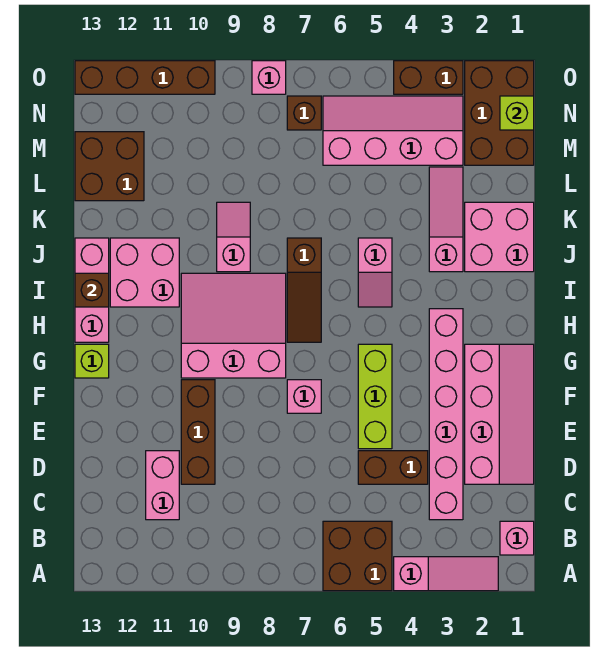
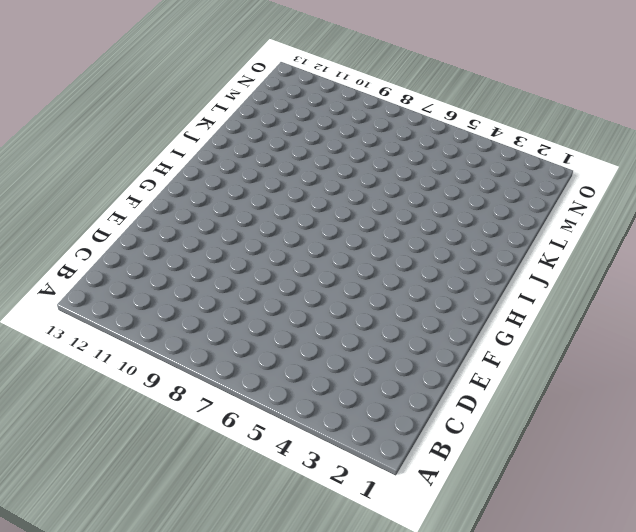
none -> pink 1x3 slope [394,557,498,591]
none -> brown 2x2 brick [323,521,392,591]
none -> pink 1x1 brick [500,521,534,555]

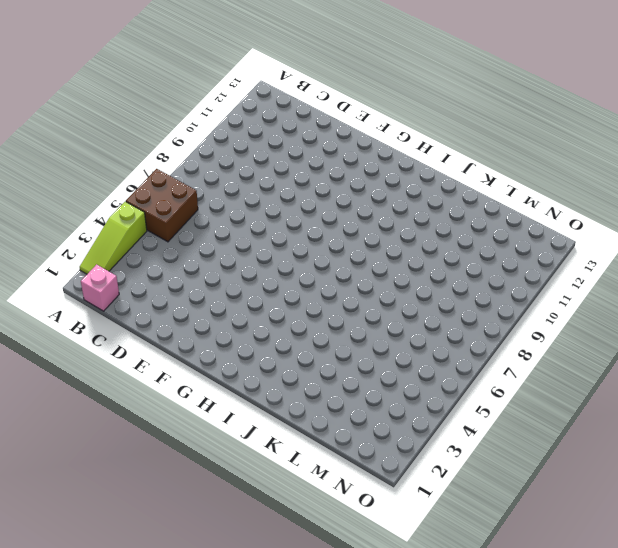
lime 1x3 slope [80,202,147,274] -> pink 1x3 slope [394,557,498,591]
none -> pink 1x6 brick [429,309,463,520]
none -> pink 1x2 brick [146,451,179,520]
none -> pink 2x4 slope [465,344,534,484]

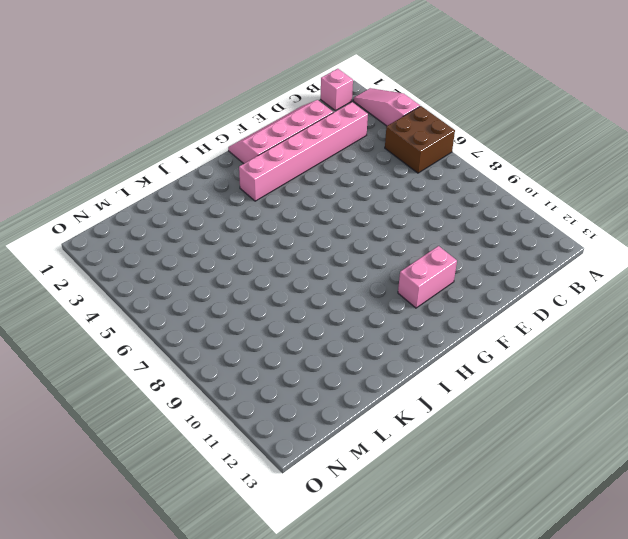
pink 1x2 brick [398,246,457,308] -> pink 1x2 brick moved to [146,451,179,520]
none -> brown 1x2 brick [358,451,428,484]
none -> brown 1x3 brick [181,380,215,484]
none -> lime 1x3 brick [358,344,392,449]

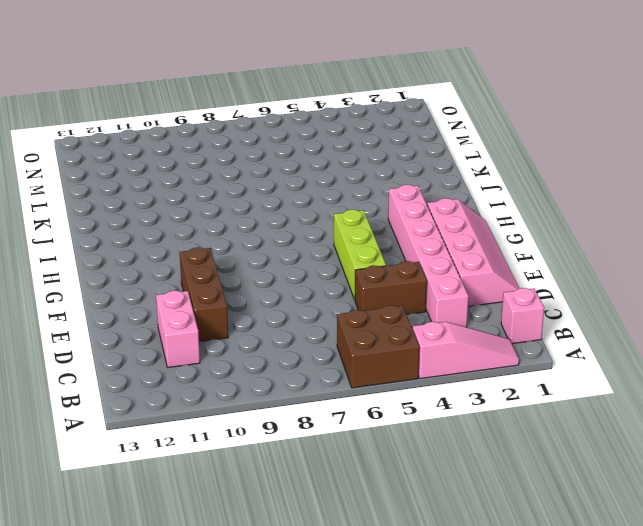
none -> pink 1x1 brick [287,380,321,413]
none -> pink 3x3 slope [181,273,286,378]
none -> lime 1x1 brick [75,344,109,378]

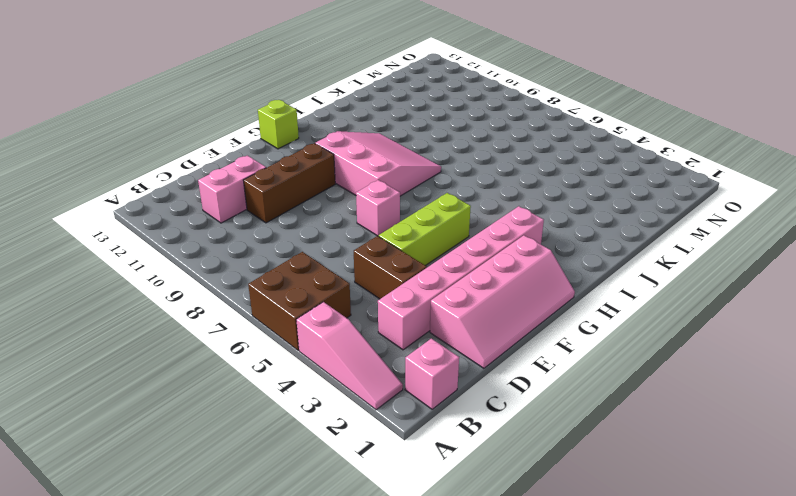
none -> brown 1x3 slope [287,238,321,342]
none -> pink 1x3 brick [75,238,109,342]
none -> pink 1x2 slope [358,238,392,307]

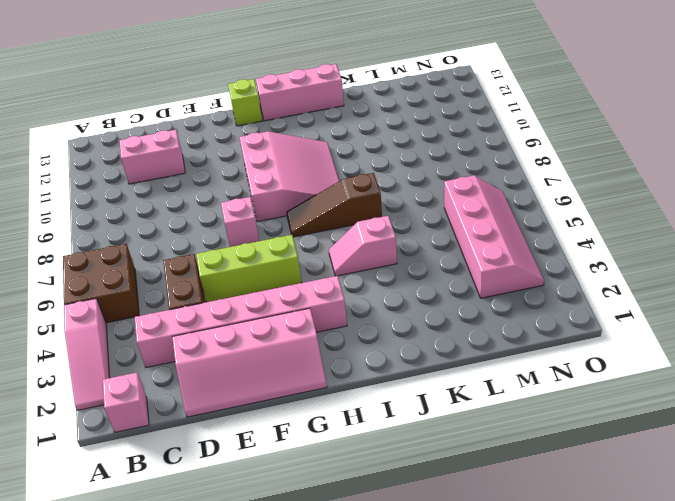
none -> brown 1x3 brick [181,380,215,484]
none -> pink 2x2 brick [110,238,179,307]
none -> pink 2x2 brick [465,202,534,272]

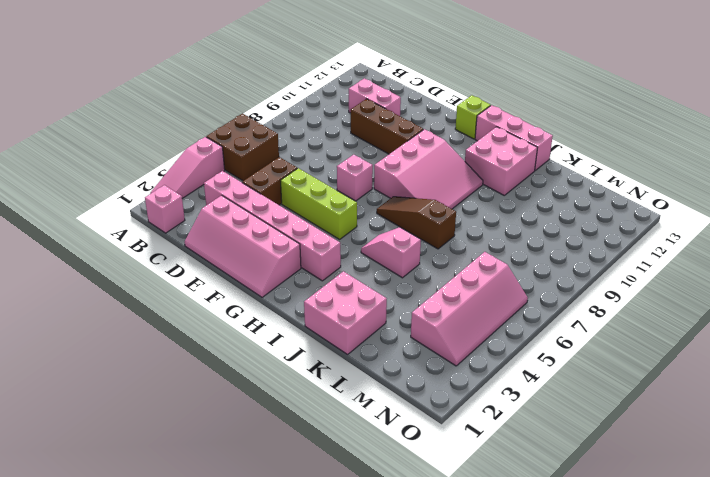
none -> pink 1x3 slope [429,167,463,272]
none -> pink 1x2 slope [217,202,250,272]
none -> brown 2x2 brick [75,132,144,201]

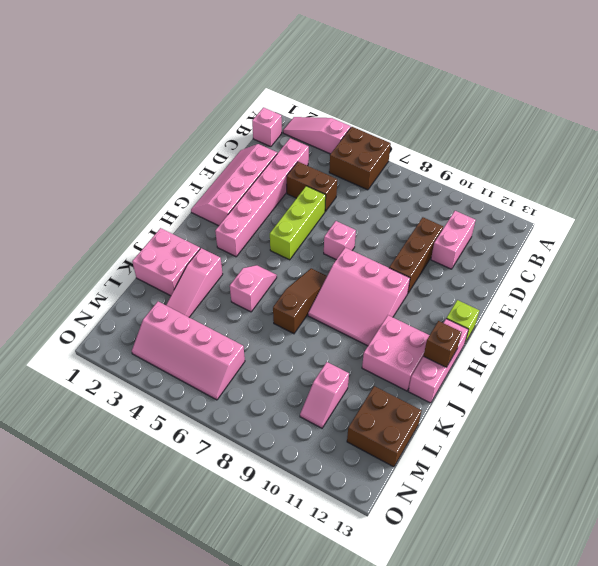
pink 1x2 slope [300,362,349,428] -> pink 1x2 slope moved to [217,202,250,272]
none -> brown 2x3 brick [465,61,534,165]
none -> brown 1x1 brick [287,96,321,130]
none -> brown 1x2 brick [394,61,463,94]

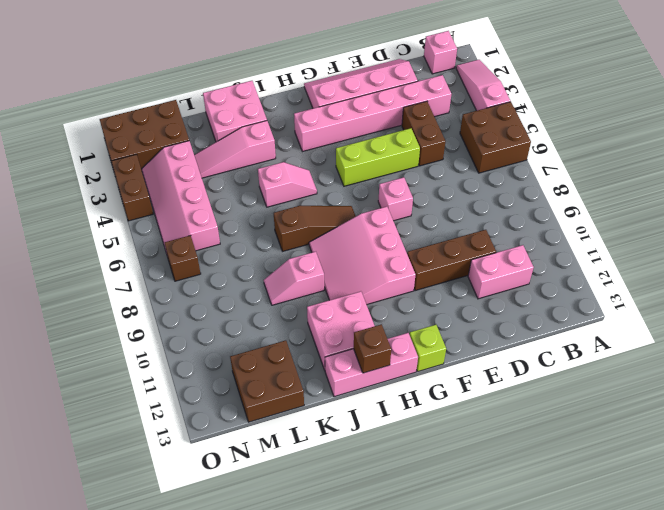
none -> pink 1x1 brick [252,61,286,94]
none -> brown 1x4 brick [75,61,215,94]
none -> lime 1x1 brick [500,96,534,130]

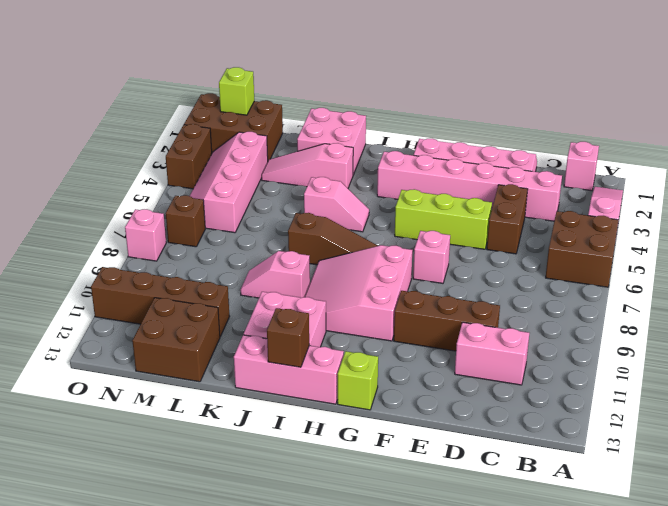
brown 1x4 brick [91,267,230,336] -> brown 1x4 brick turned to [75,61,215,94]

